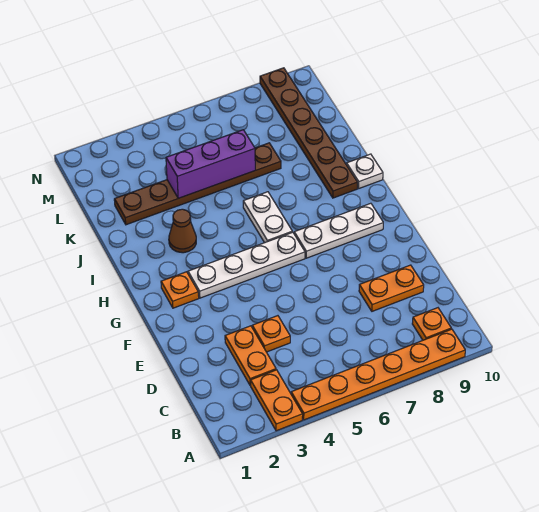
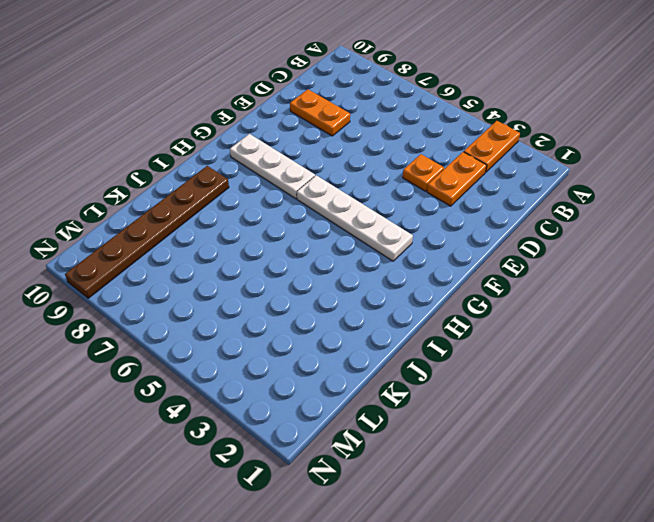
none -> orange 1x6 plate [291,329,465,420]
none -> orange 1x1 plate [412,308,451,340]
none -> orange 1x1 plate [161,272,199,308]

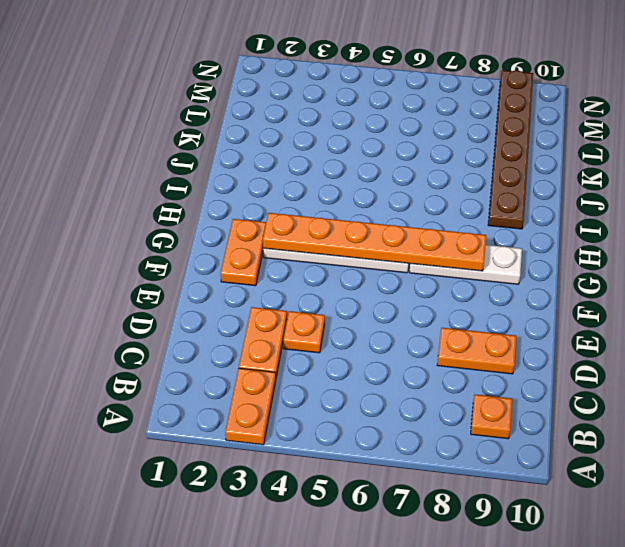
orange 1x2 plate [220,219,266,286] -> orange 1x1 plate [161,272,199,308]
orange 1x6 plate [263,213,486,271] -> orange 1x6 plate moved to [291,329,465,420]
none -> white 1x2 plate [243,192,292,243]
none -> brown 1x1 cone [169,209,196,253]
none -> white 1x1 plate [347,154,383,189]

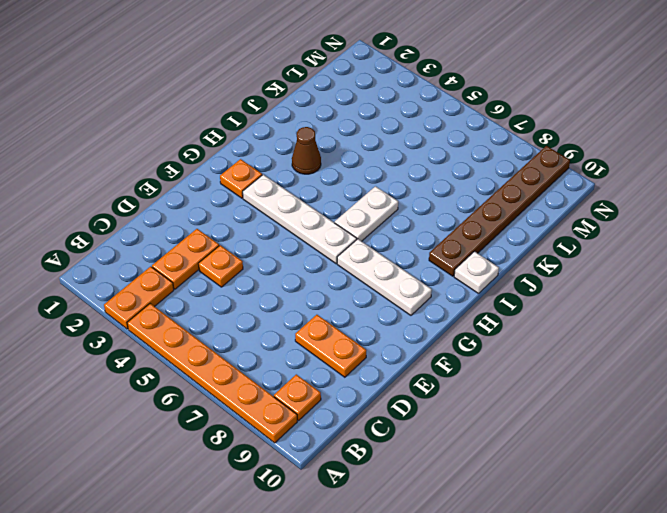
none -> brown 1x6 plate [114,143,281,225]
none -> purple 1x3 brick [166,130,255,198]

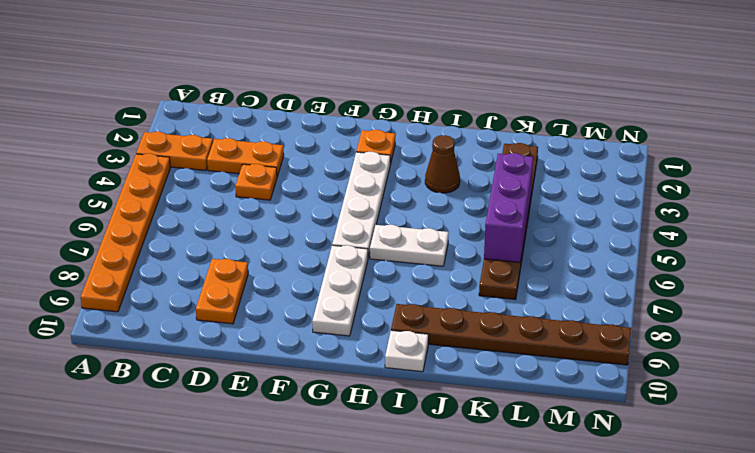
none -> orange 1x1 plate [412,308,451,340]

